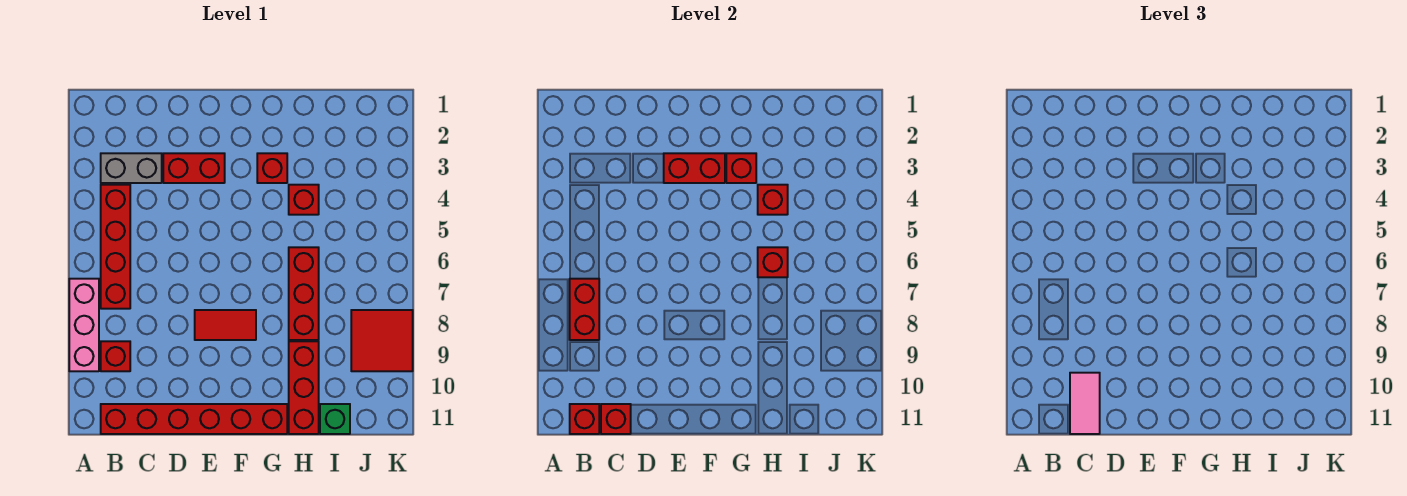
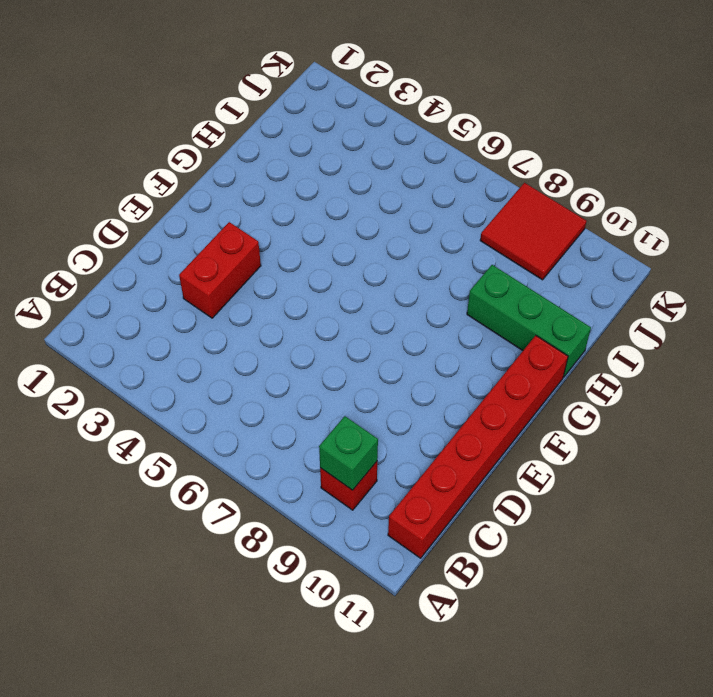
green 1x1 brick [319,416,378,490] -> green 1x1 brick moved to [320,404,350,434]
green 1x3 brick [467,265,591,377] -> red 1x3 brick [289,341,319,434]
none -> pink 1x3 brick [69,279,99,371]
none -> grey 1x2 brick [101,153,162,183]
none -> red 1x4 brick [101,185,130,309]

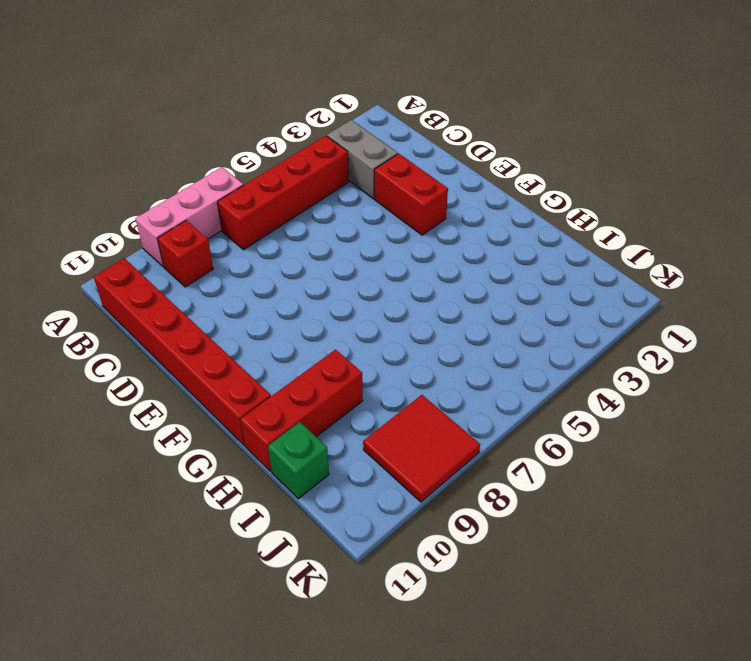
none -> red 1x2 tile [195,310,256,340]
none -> red 1x1 brick [257,153,287,183]
none -> red 1x1 brick [289,185,319,215]

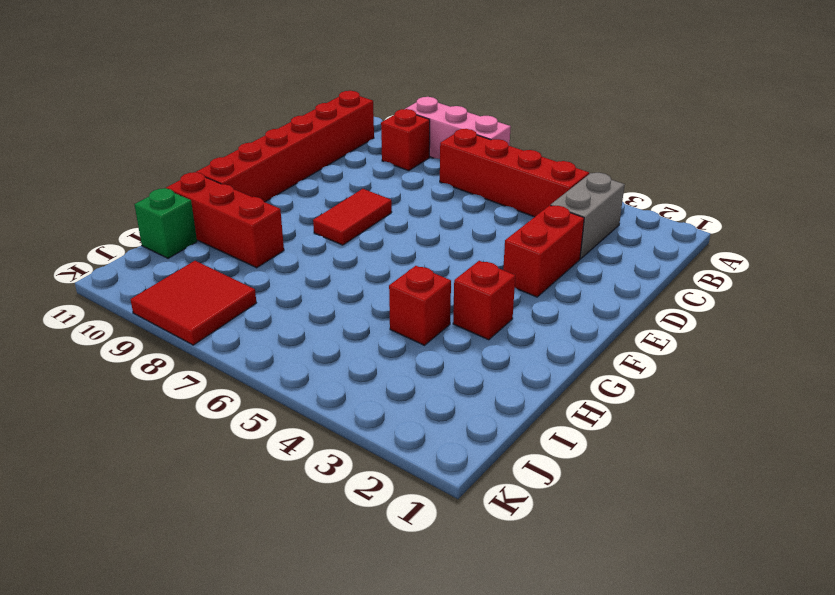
none -> red 1x3 brick [289,247,319,340]
none -> red 1x2 brick [570,279,599,340]
none -> red 1x1 brick [570,404,599,434]

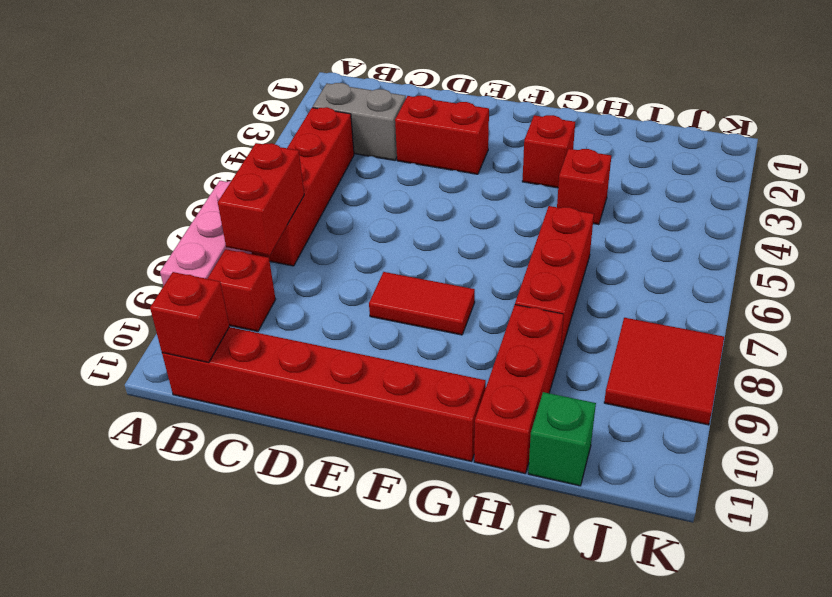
none -> red 1x1 brick [601,404,631,434]
none -> red 1x2 brick [664,153,725,183]
none -> red 1x1 brick [726,153,756,183]

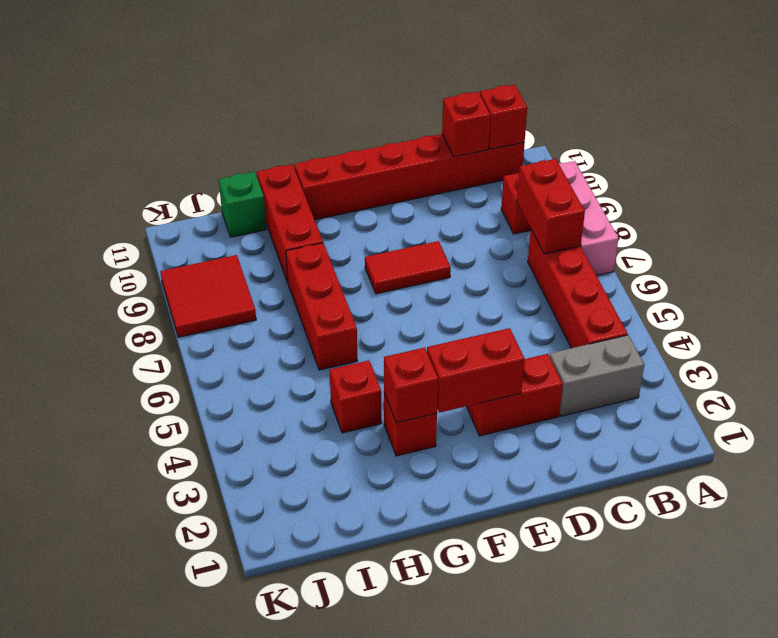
none -> red 1x1 brick [758,185,788,215]
none -> red 1x1 brick [758,247,788,277]
none -> pink 1x2 tile [1070,373,1100,434]

